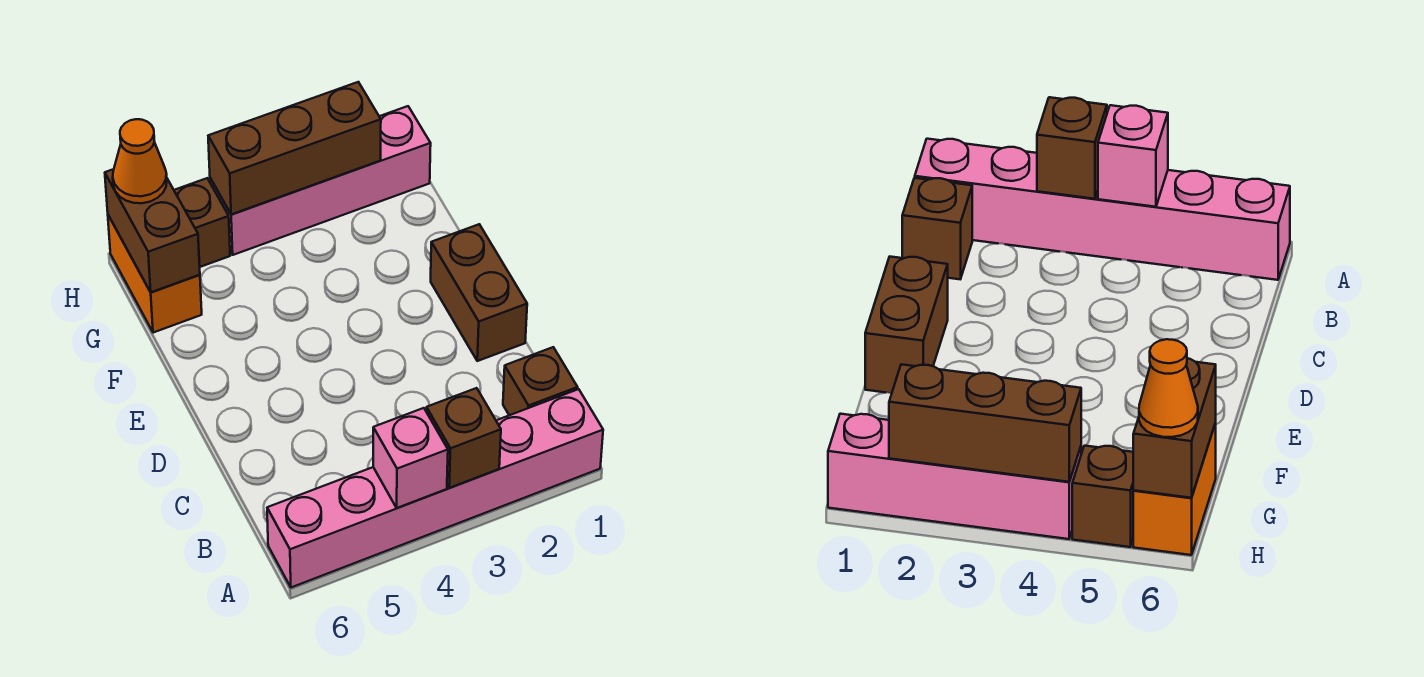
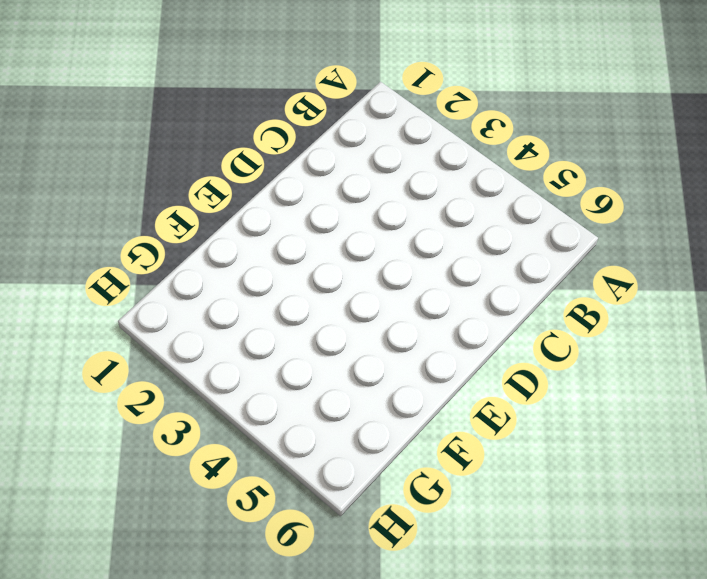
none -> pink 1x6 brick [267,389,603,587]
none -> brown 1x1 brick [503,347,578,415]

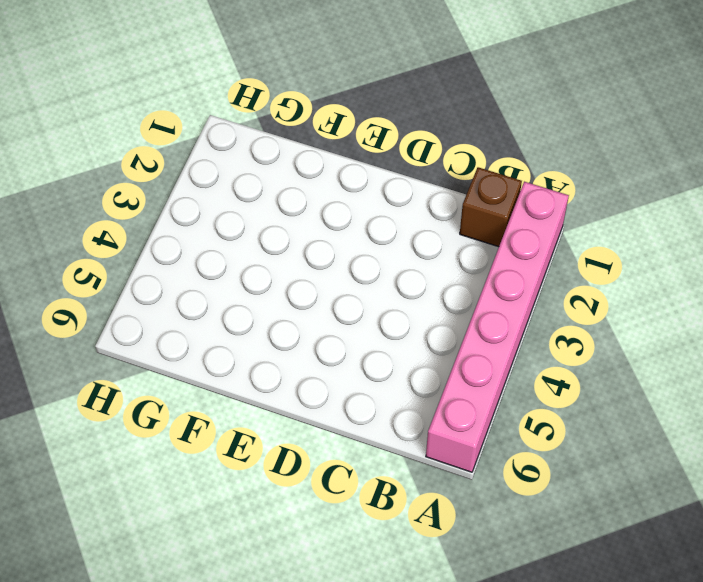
none -> brown 1x2 brick [431,224,527,361]
none -> orange 1x2 brick [108,215,202,333]

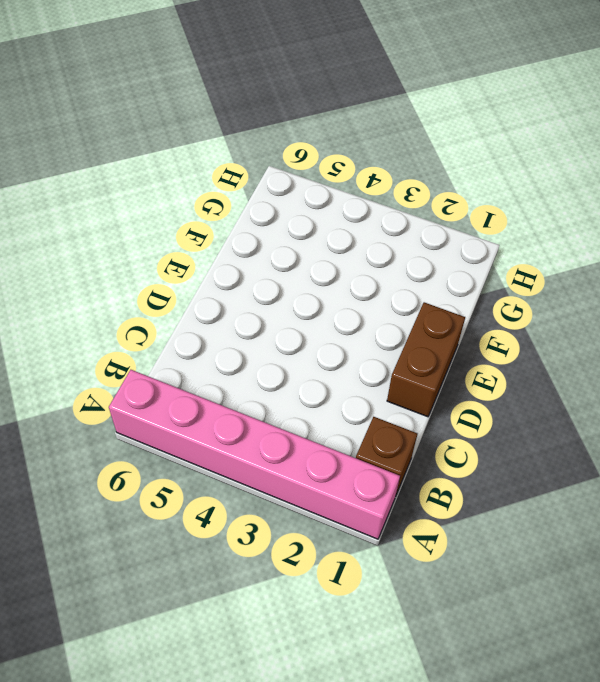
none -> orange 1x2 brick [108,215,202,333]
none -> pink 1x4 brick [210,106,431,255]

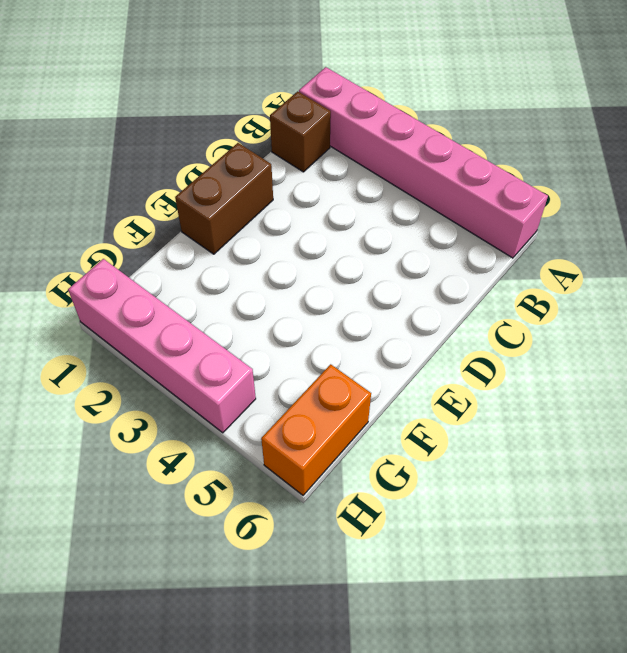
none -> brown 1x1 brick [174,178,230,267]
none -> brown 1x1 brick [426,388,501,488]

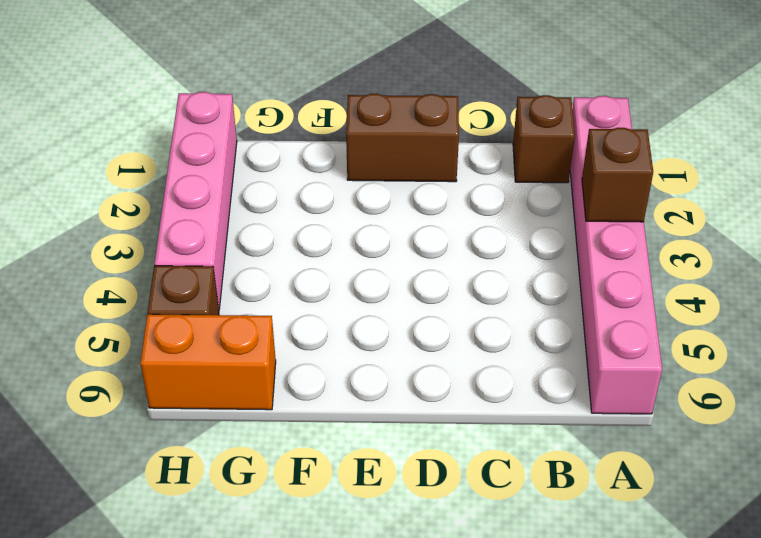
none -> pink 1x1 brick [373,408,448,508]
none -> brown 1x2 brick [105,169,200,292]

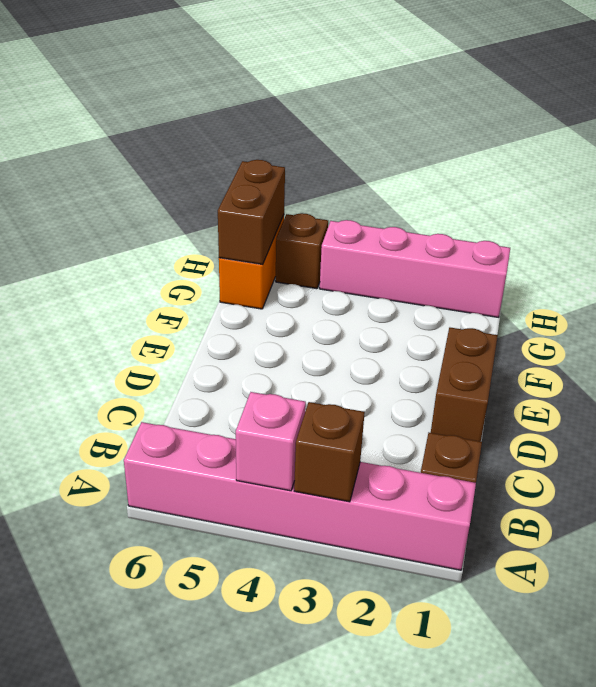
none -> brown 1x3 brick [208,82,381,215]
none -> orange 1x1 cone [113,119,167,203]

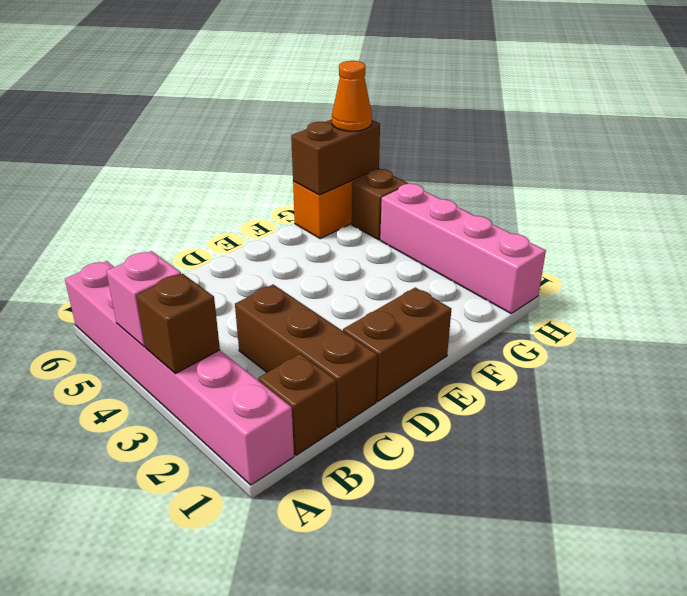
brown 1x3 brick [235,285,377,427] -> brown 1x3 brick moved to [208,82,381,215]

